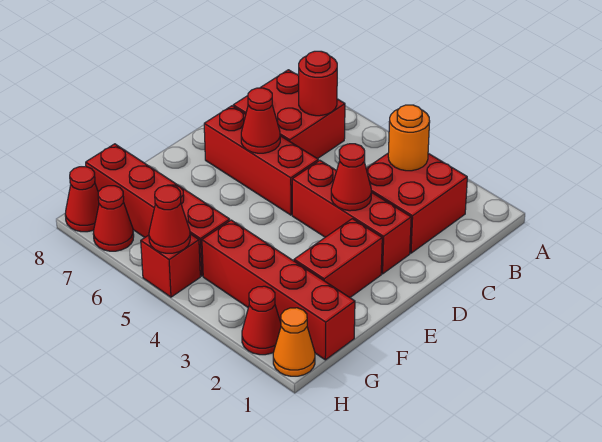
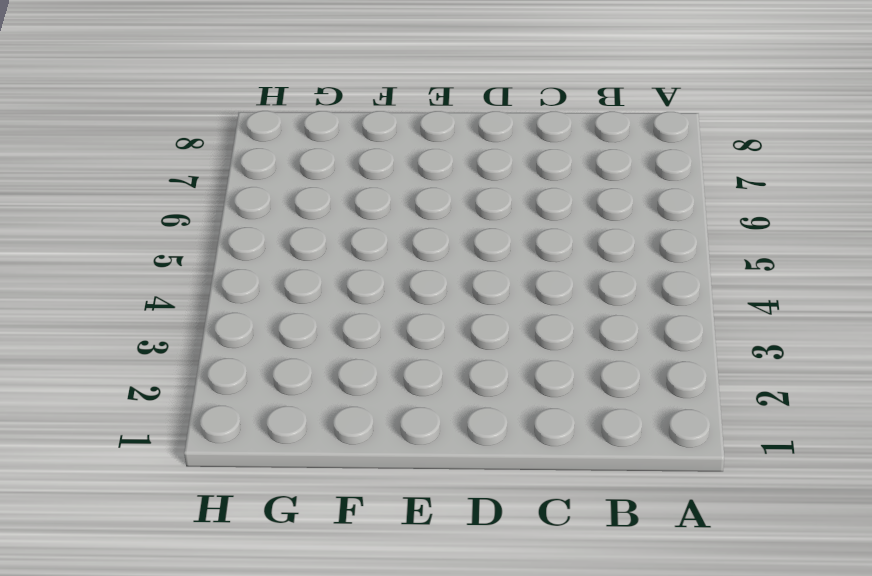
none -> red 2x2 brick [366,153,467,253]
none -> red 2x2 brick [233,70,345,159]
none -> red 1x3 brick [292,160,411,274]

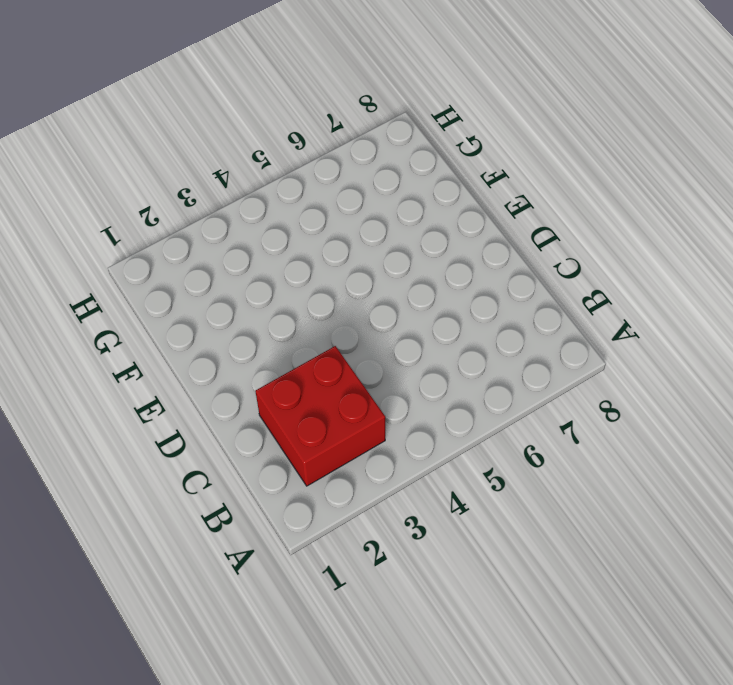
none -> red 2x2 brick [233,70,345,159]
none -> red 1x3 brick [292,160,411,274]
none -> red 1x3 brick [204,106,318,215]

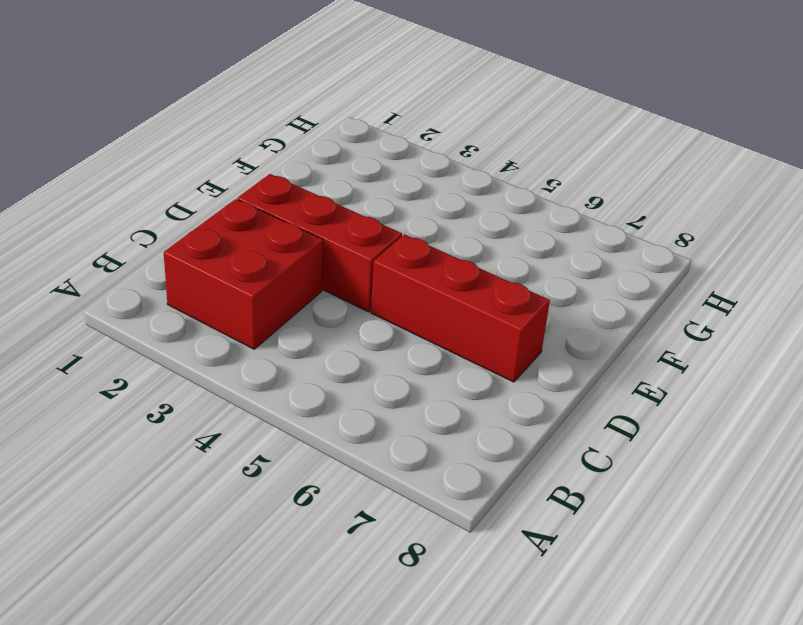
none -> red 2x2 brick [233,70,345,159]
none -> red 1x2 brick [294,219,382,297]
none -> red 1x4 brick [202,220,355,360]

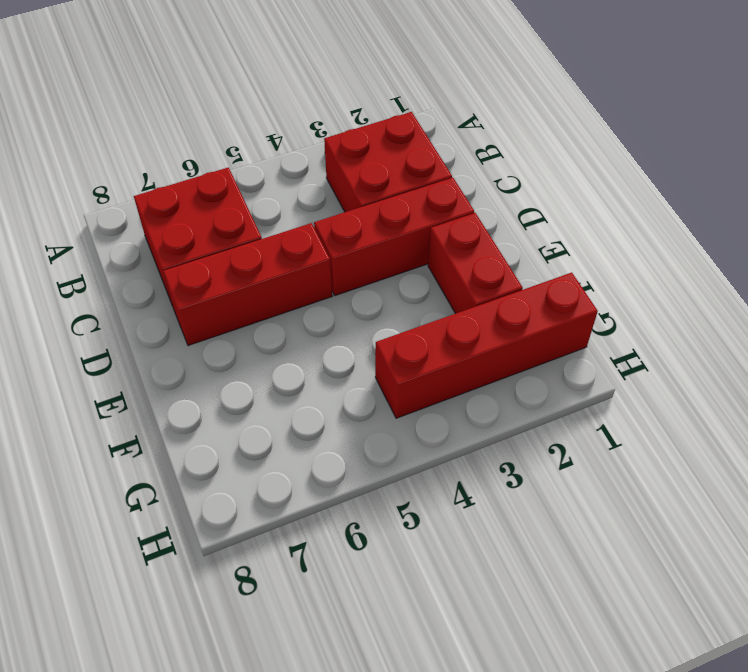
none -> red 1x4 brick [86,144,230,276]
none -> orange 1x1 cone [273,308,315,376]
none -> red 1x1 cone [242,286,281,355]

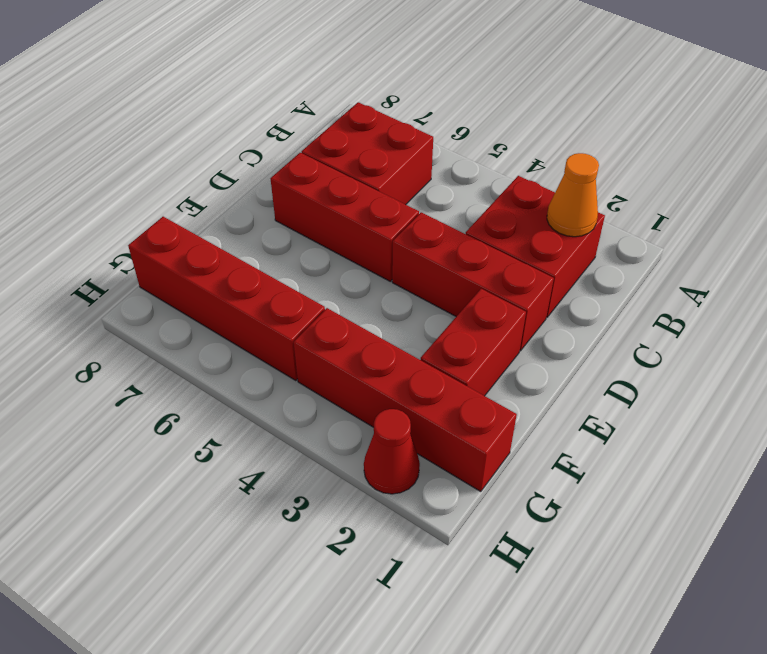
orange 1x1 cone [547,153,599,237] -> orange 1x1 cone moved to [273,308,315,376]
none -> red 1x1 brick [141,234,200,297]
none -> red 1x1 cone [93,186,134,251]
none -> red 1x1 cone [65,167,99,232]

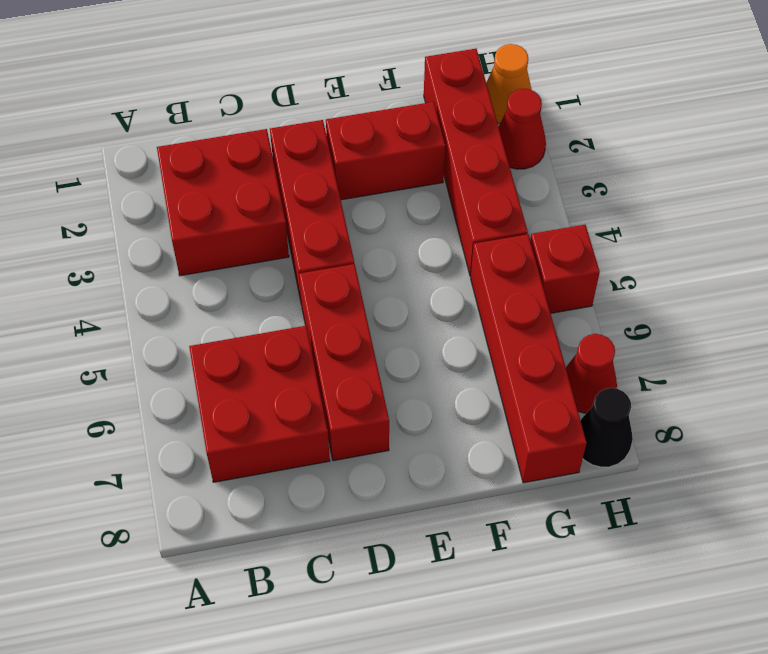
black 1x1 cone [580,388,633,467] -> red 1x1 cone [65,167,99,232]
none -> orange 1x1 round brick [388,105,430,171]
none -> red 1x1 round brick [299,51,337,116]
none -> red 1x1 cone [331,144,371,211]

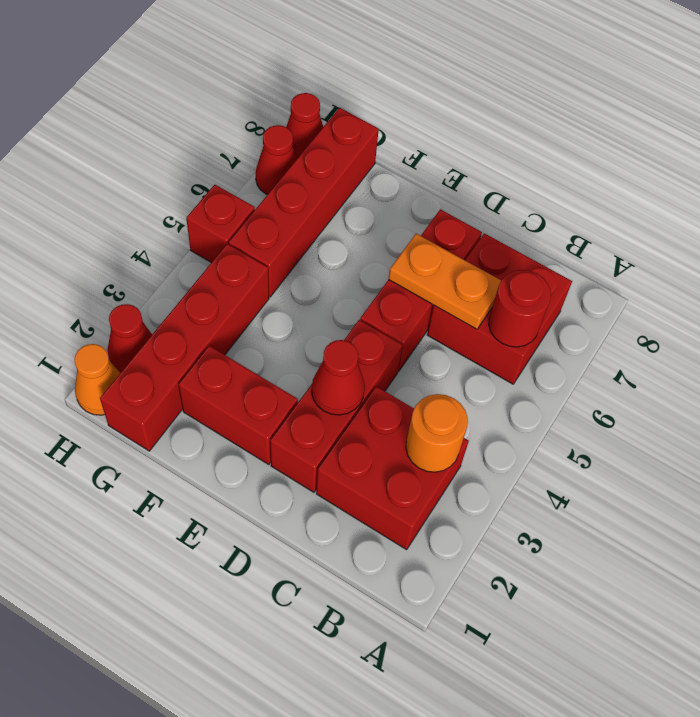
orange 1x2 plate [389,234,501,329] -> red 1x1 cone [241,88,280,153]
none -> red 1x1 cone [149,186,190,253]

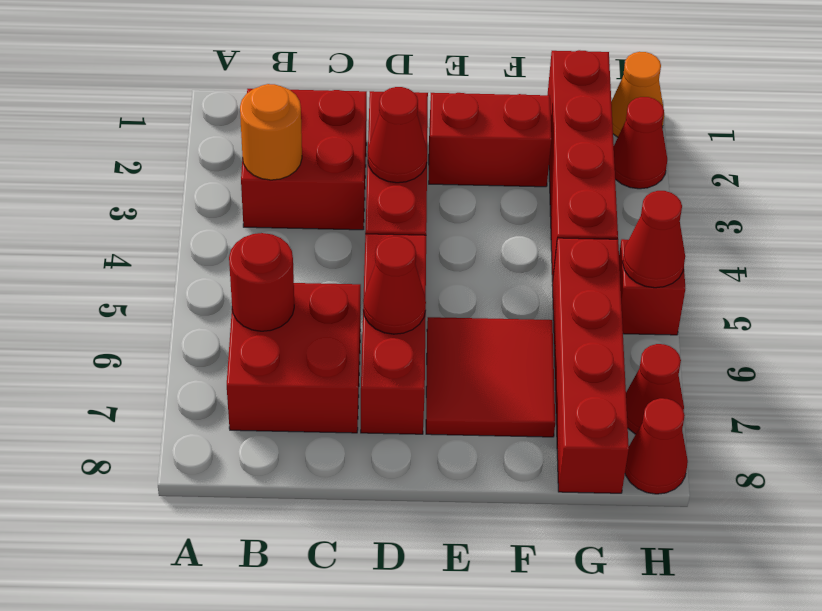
red 2x2 tile [426,317,555,437] -> none

